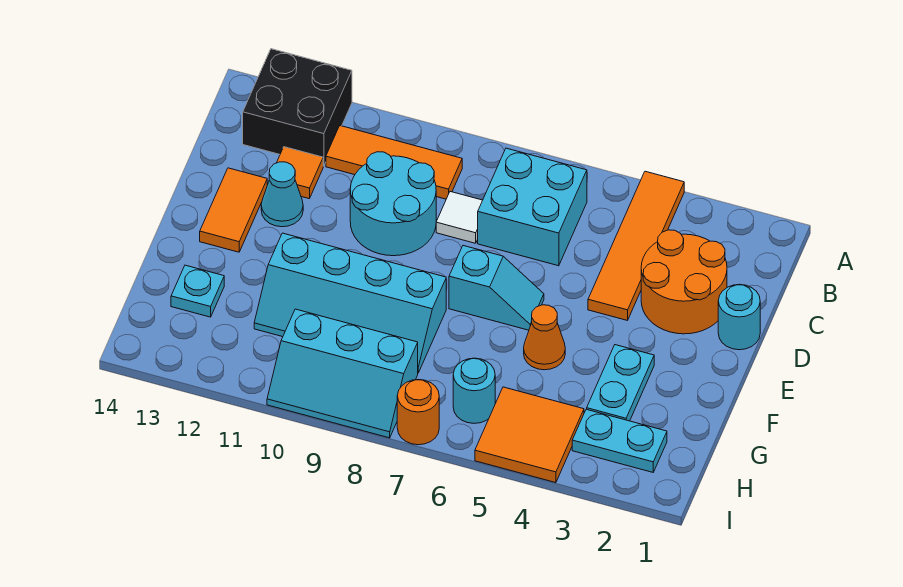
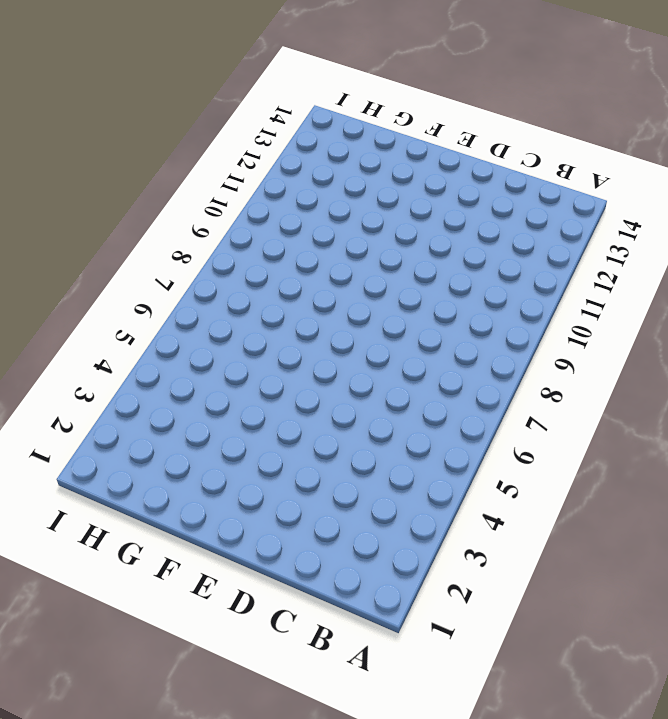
none -> orange 1x4 tile [588,171,684,321]
none -> black 2x2 brick [243,49,352,166]
none -> cyan 2x2 brick [478,148,587,266]

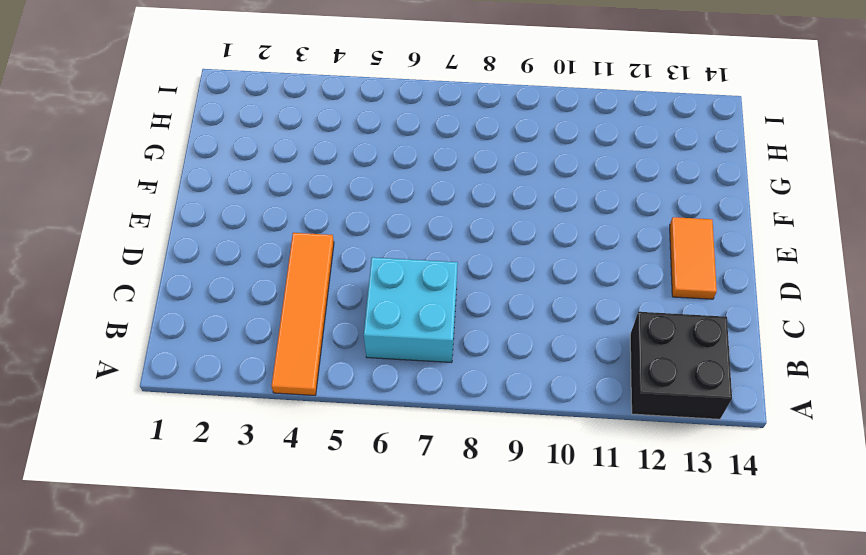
none -> orange 1x3 tile [326,126,462,199]
none -> orange 2x2 round brick [641,230,727,334]
none -> white 1x1 tile [436,192,483,243]

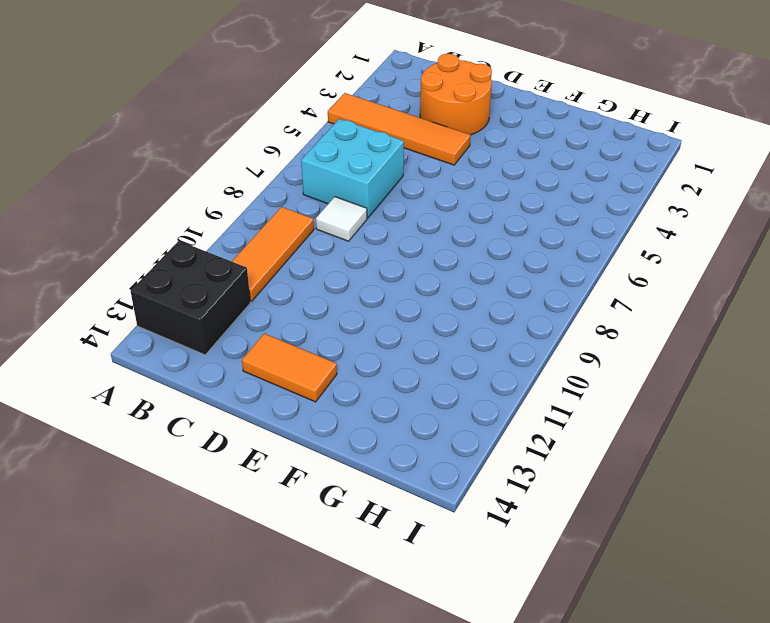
none -> cyan 2x2 round brick [350,152,436,256]
none -> orange 1x1 tile [277,147,323,199]
none -> cyan 1x1 round brick [718,284,760,350]

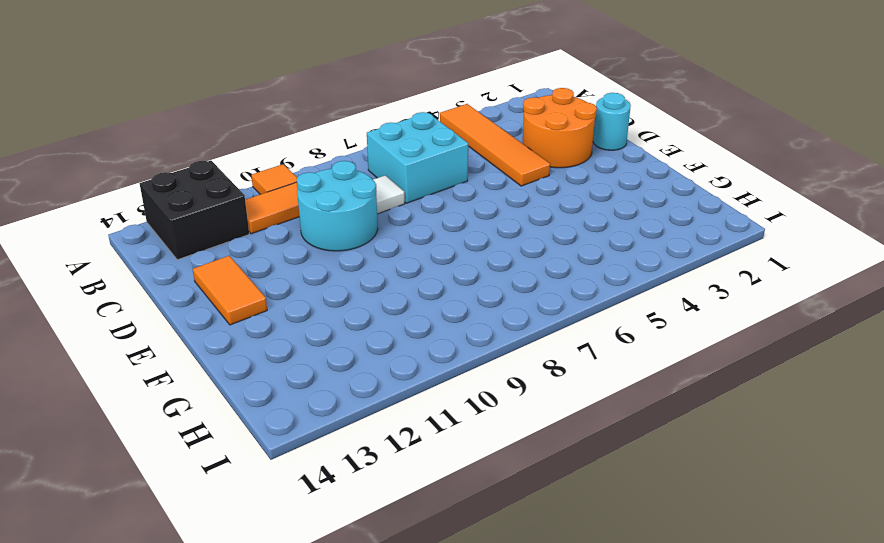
orange 1x1 tile [251,164,297,194] -> orange 1x1 tile moved to [277,147,323,199]
none -> cyan 1x1 cone [261,162,303,227]
none -> cyan 1x2 slope [449,246,544,330]
none -> cyan 1x2 plate [587,345,654,421]

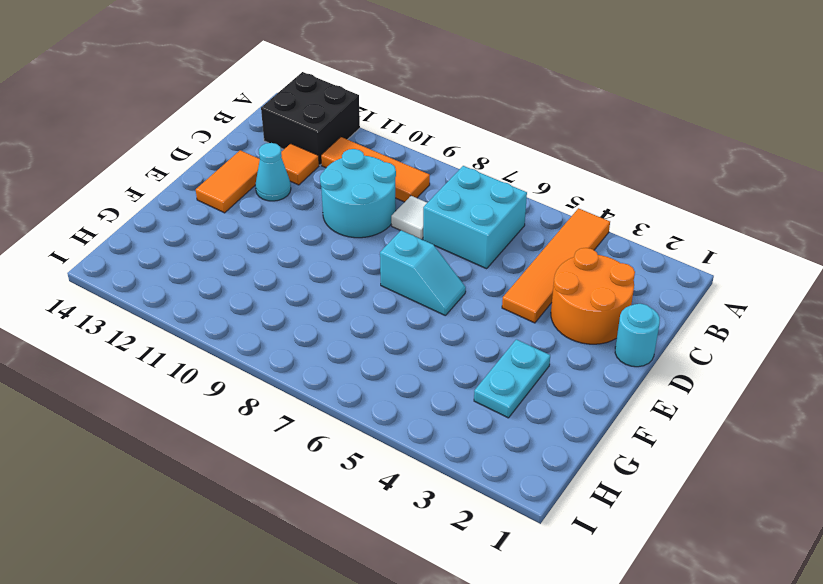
none -> orange 1x1 cone [524,305,565,370]
none -> cyan 2x4 slope [254,233,446,373]
none -> cyan 1x1 plate [171,265,224,317]

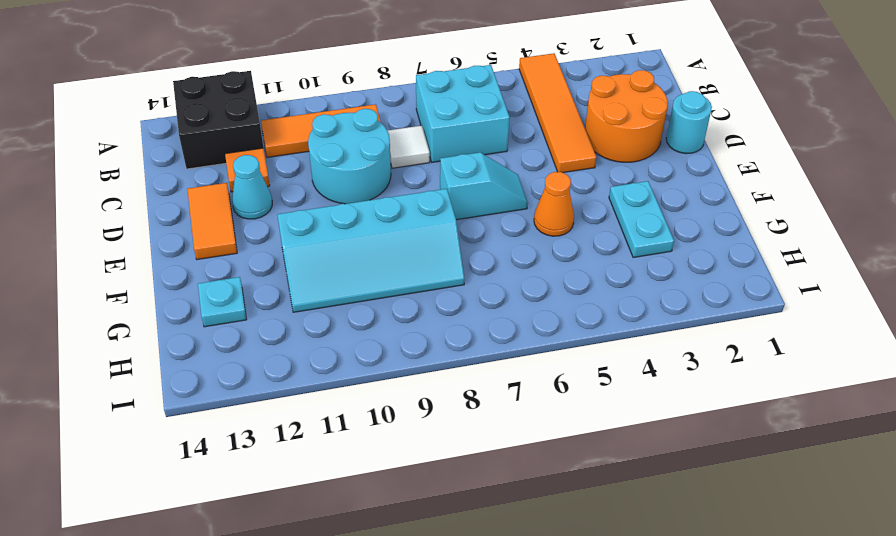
none -> cyan 1x2 plate [572,409,667,472]
none -> orange 2x2 tile [475,387,584,483]
none -> cyan 1x1 round brick [453,358,495,423]

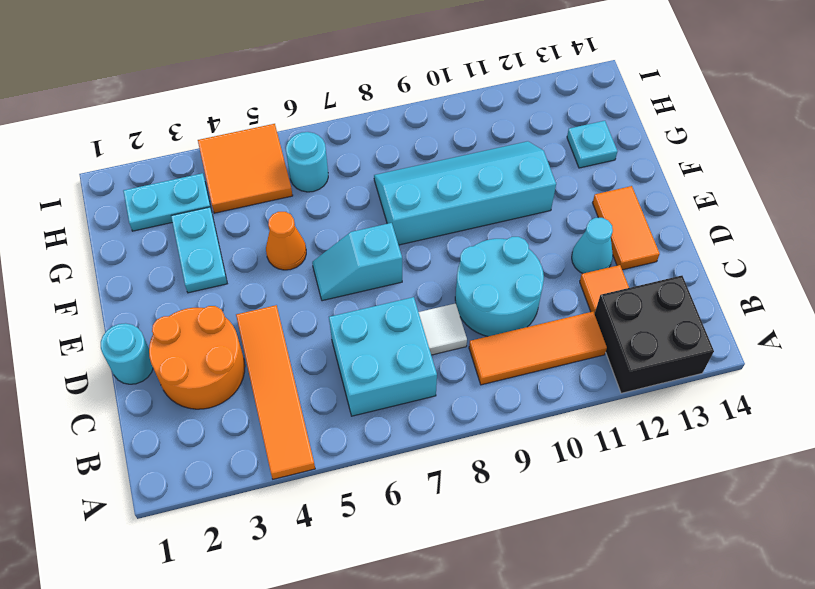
none -> cyan 2x3 slope [267,309,418,438]
none -> orange 1x1 round brick [397,379,439,445]

